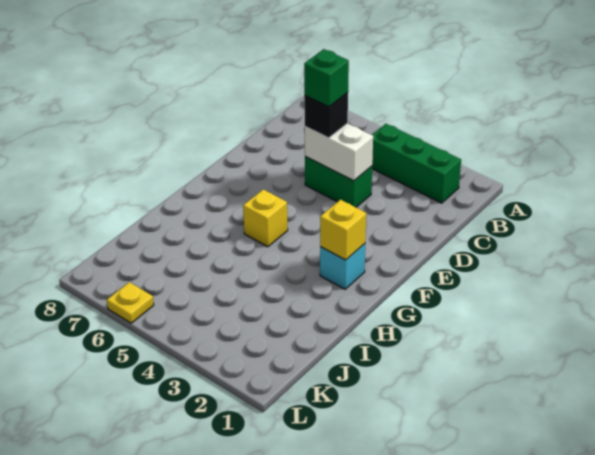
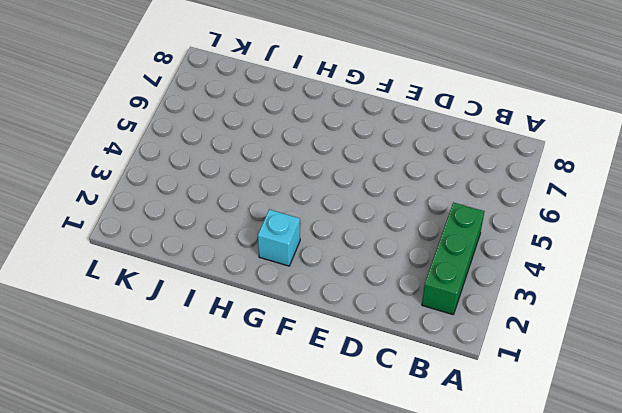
none -> green 1x2 brick [305,157,372,207]
none -> yellow 1x1 brick [243,189,288,247]

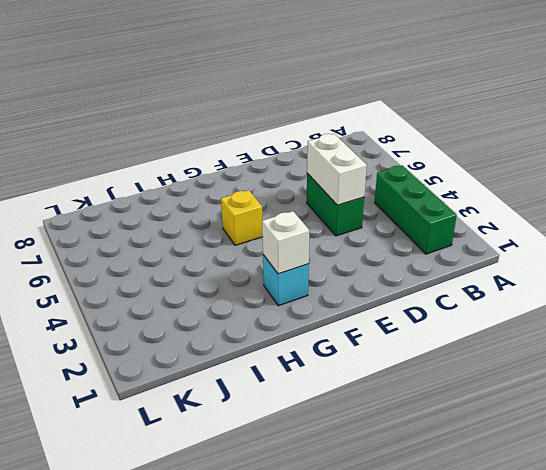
white 1x1 brick [262,211,309,274] -> yellow 1x1 brick [320,200,366,260]
none -> yellow 1x1 plate [107,282,154,323]
none -> black 1x1 brick [304,93,348,138]

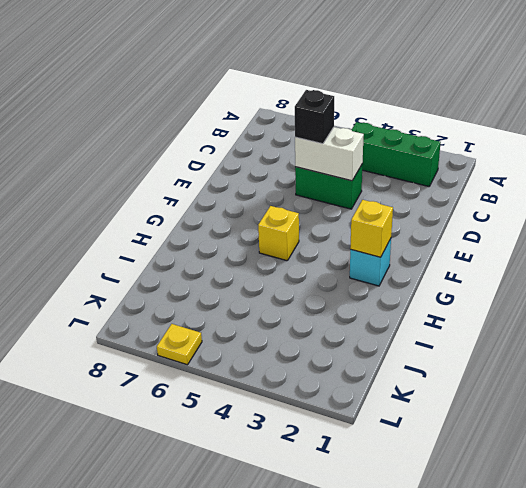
none -> green 1x1 brick [304,49,349,107]

